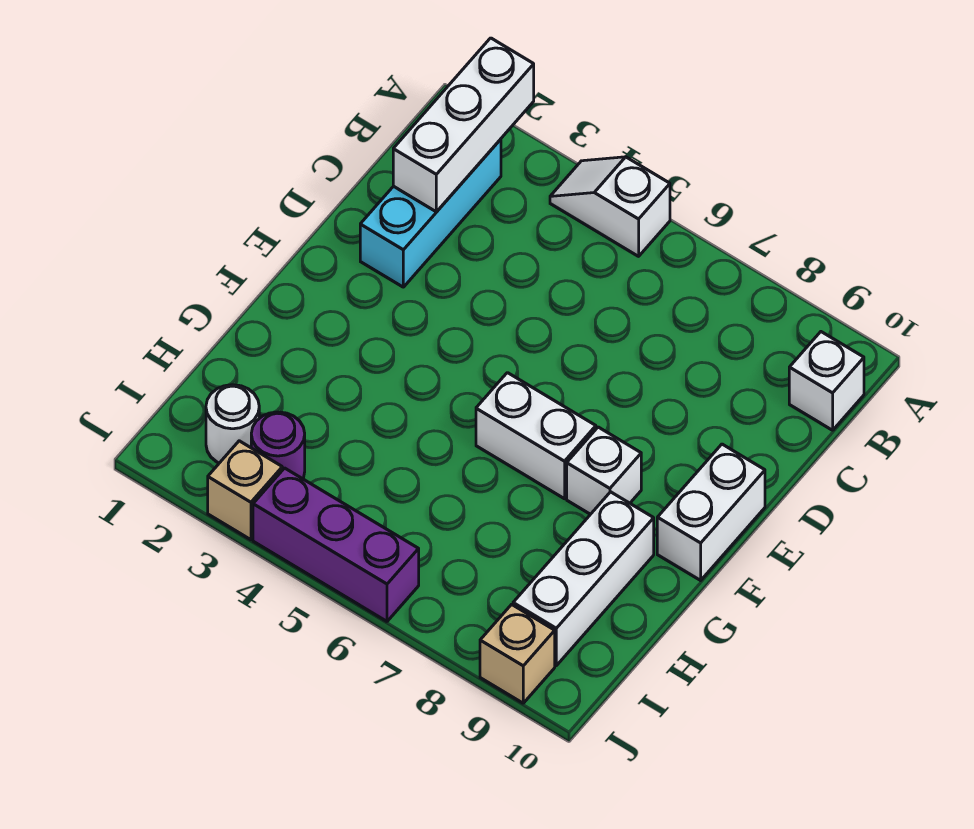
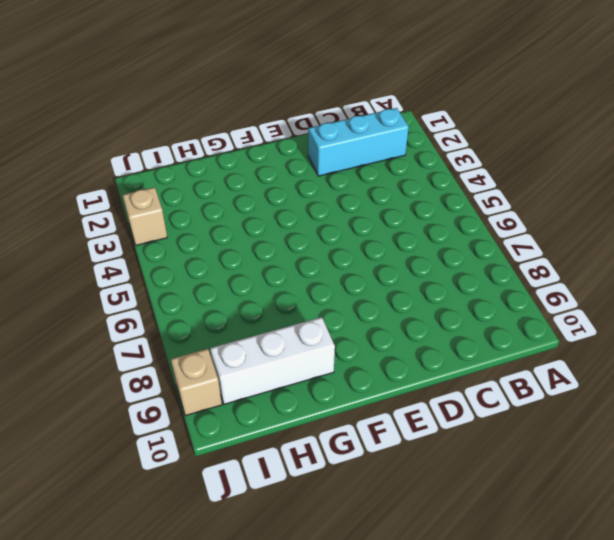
none -> white 1x2 slope [550,157,670,256]
none -> white 1x1 brick [789,332,864,430]
none -> white 1x2 brick [657,444,765,580]

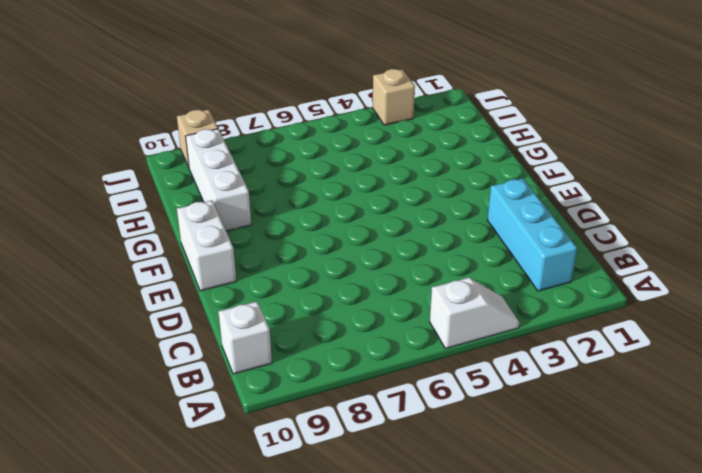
none -> white 1x2 brick [476,373,596,499]
none -> white 1x1 brick [567,427,641,514]
none -> white 1x1 round brick [206,385,259,463]

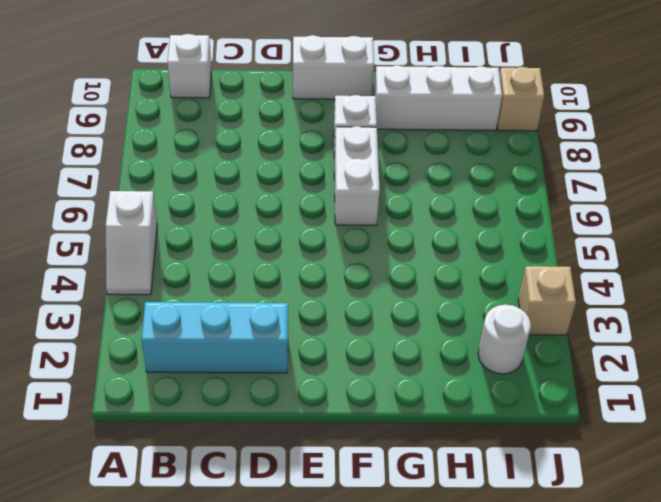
none -> purple 1x1 round brick [251,412,305,479]
none -> purple 1x3 brick [253,468,419,621]
none -> white 1x3 brick [393,38,534,212]

